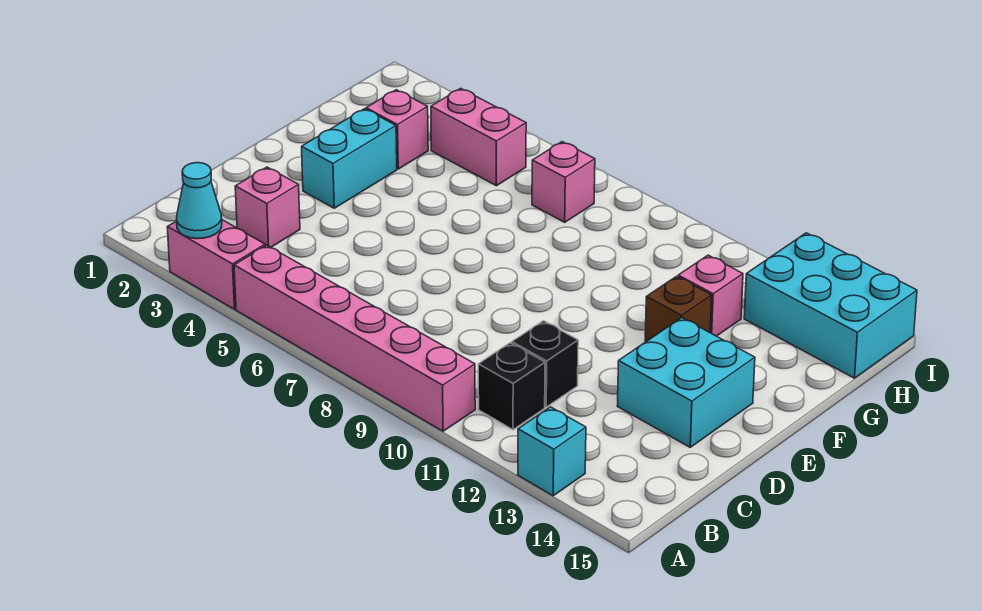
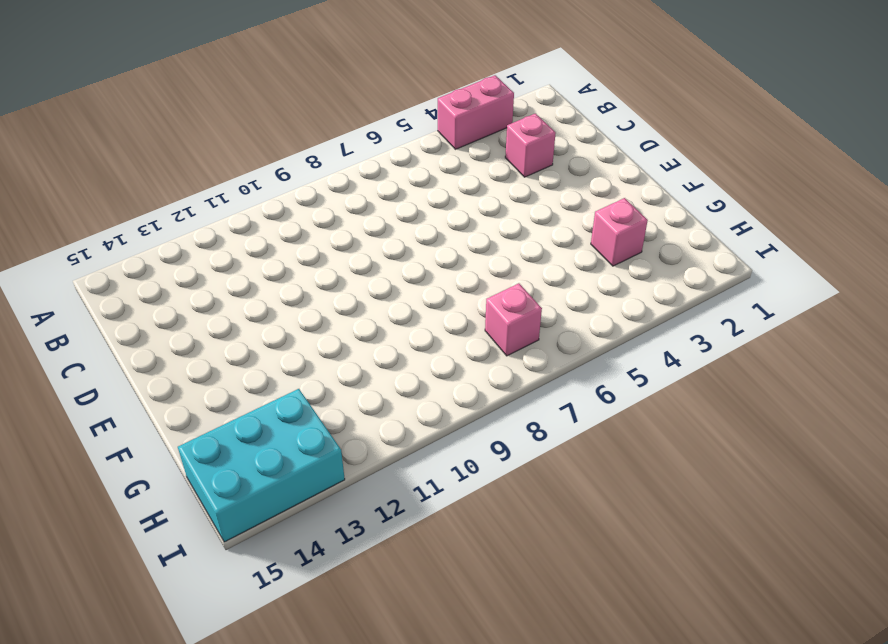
none -> pink 1x6 brick [234,245,475,431]
none -> cyan 1x1 brick [518,407,586,496]
none -> black 1x1 brick [478,343,545,430]

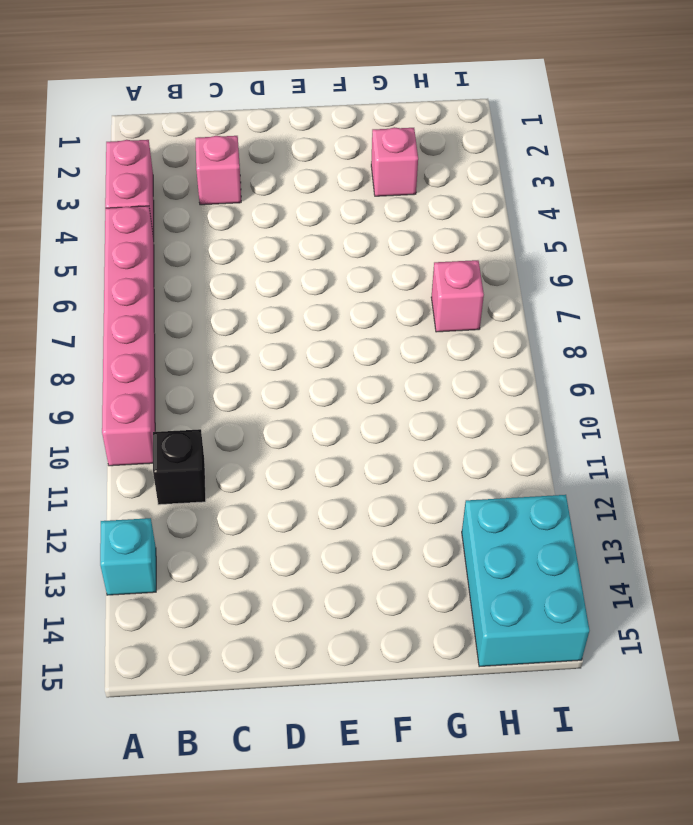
none -> black 1x1 brick [512,321,578,407]
none -> cyan 2x2 brick [618,318,755,447]
none -> cyan 1x2 brick [302,109,397,208]

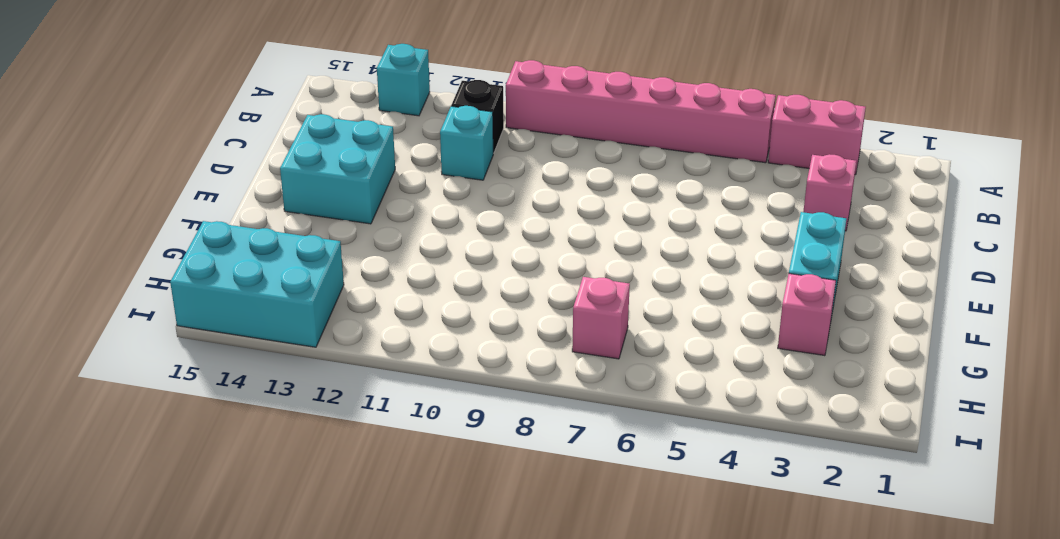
cyan 1x1 brick [440,106,493,180] -> black 1x1 brick [512,321,578,407]
none -> brown 1x1 brick [645,276,712,342]
none -> pink 1x1 brick [678,255,743,336]
none -> pink 1x2 brick [431,88,526,186]

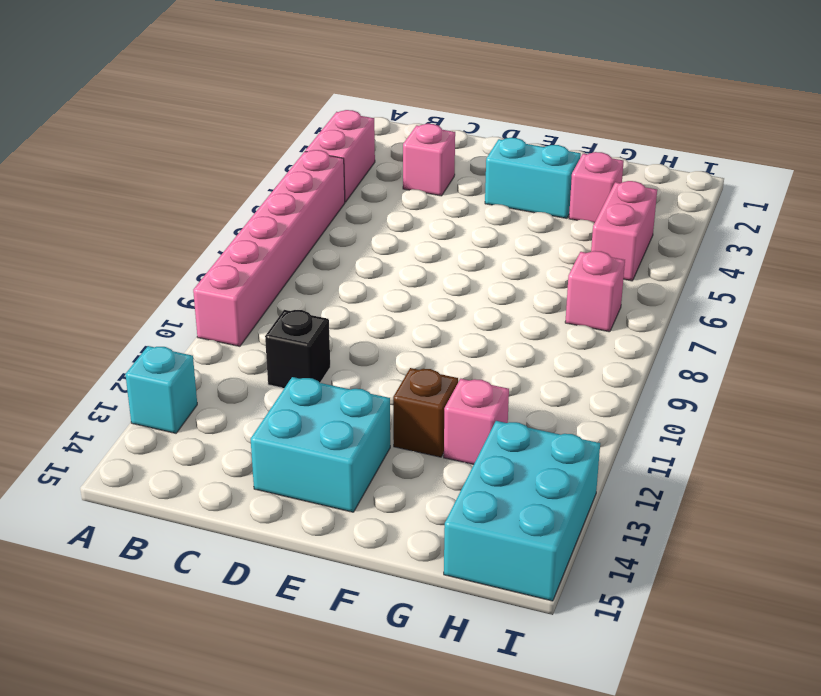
none -> black 1x1 brick [478,343,545,430]
none -> cyan 1x1 cone [177,163,222,239]

